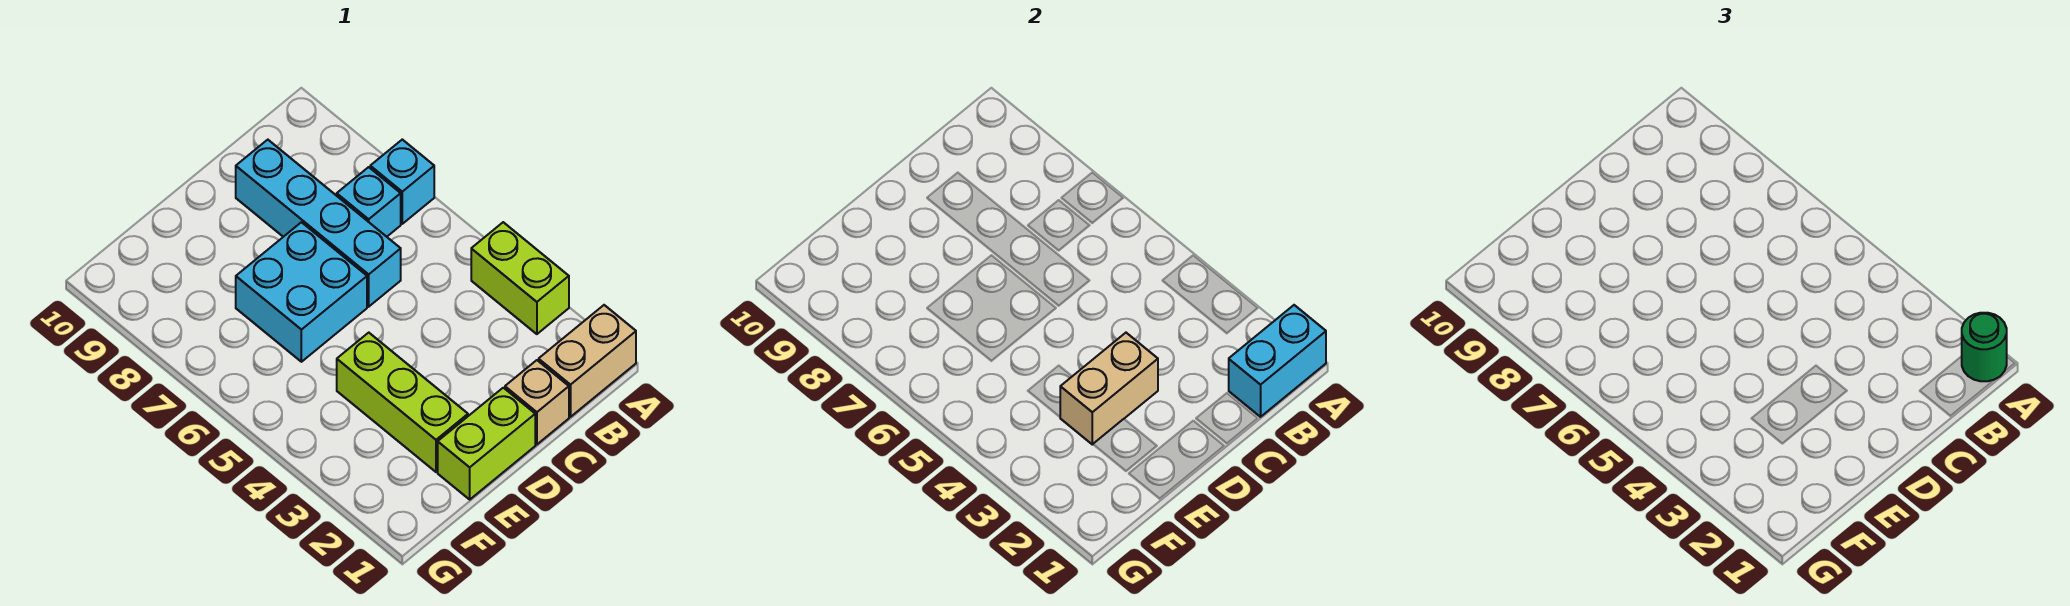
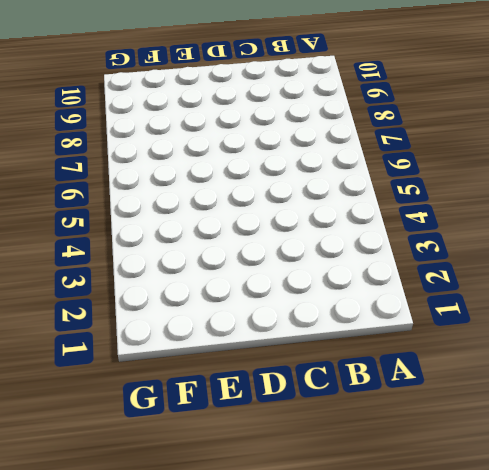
none -> tan 1x2 brick [539,305,636,417]
none -> lime 1x2 brick [471,222,569,334]
none -> cyan 1x1 brick [370,140,434,224]

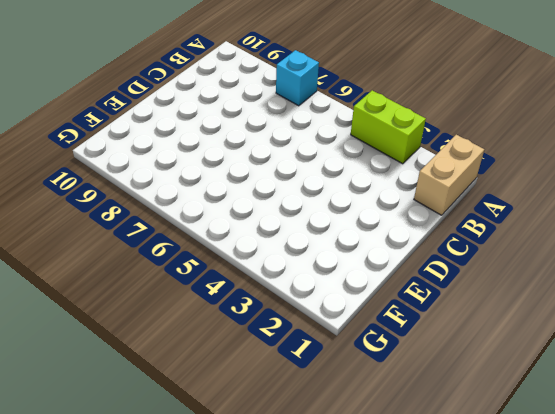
none -> cyan 1x1 brick [337,167,401,237]
none -> tan 1x1 brick [505,360,569,444]
none -> cyan 1x4 brick [236,140,401,307]

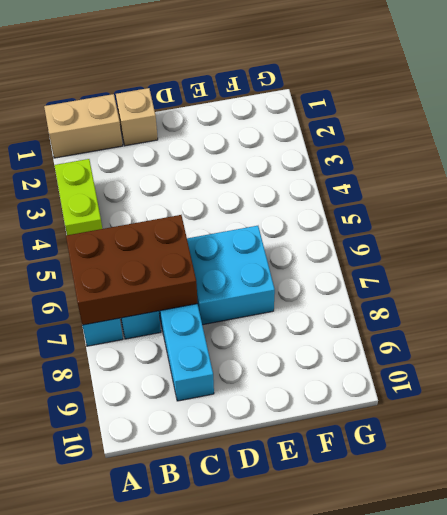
brown 2x3 brick [66,215,198,325] -> none
none -> lime 1x2 brick [438,388,535,499]
none -> lime 1x3 brick [337,333,468,472]
none -> cyan 1x2 brick [1229,305,1326,417]

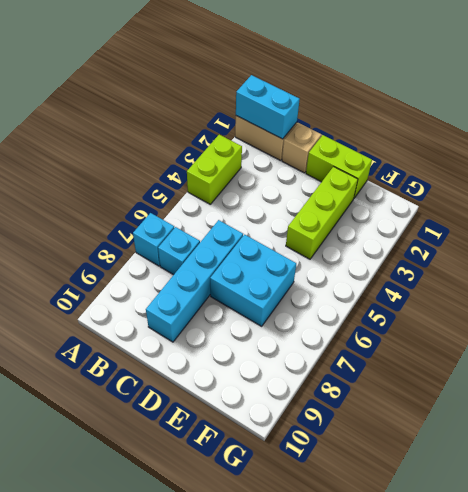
none -> tan 1x2 brick [1060,333,1158,444]
none -> green 1x1 round brick [1962,313,2007,381]

